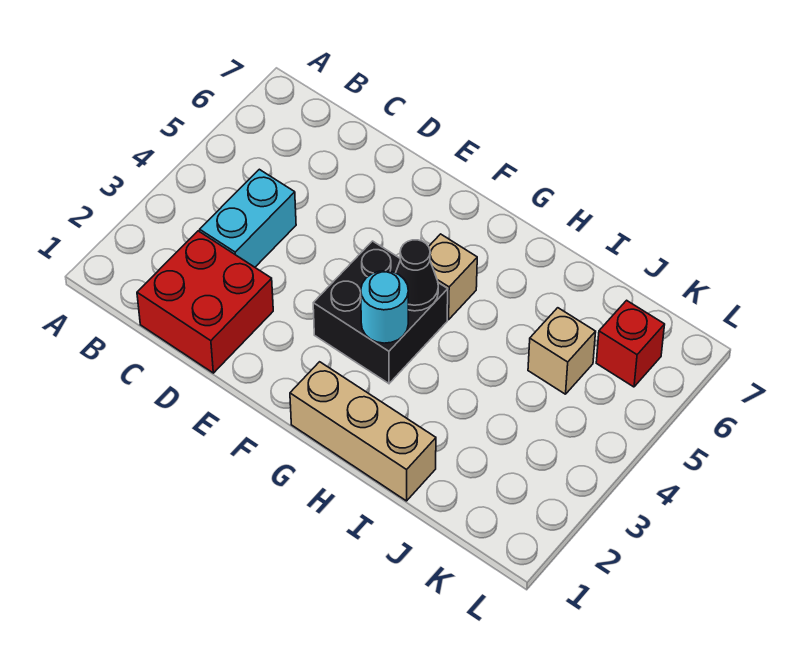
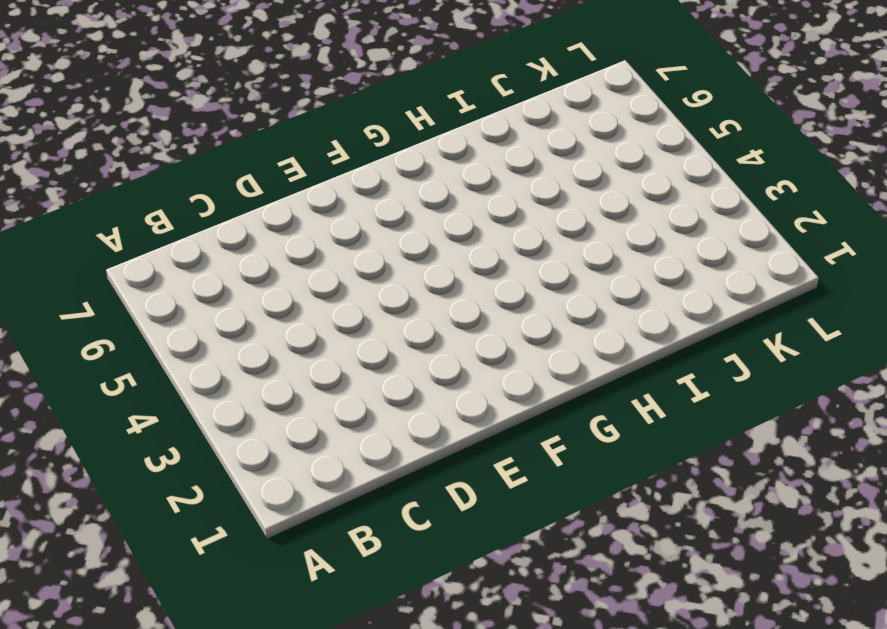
none -> red 2x2 brick [137,231,273,373]
none -> cyan 1x2 brick [200,169,296,267]

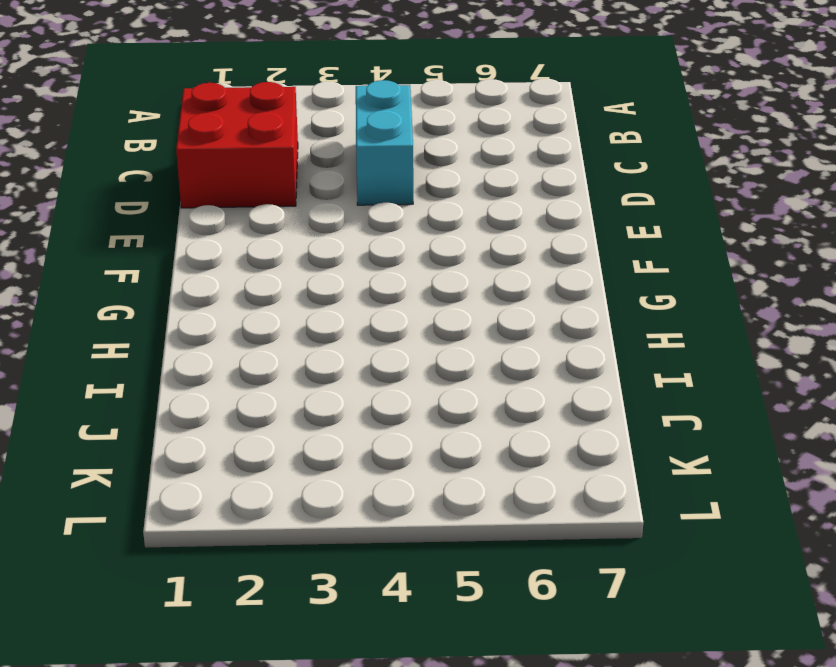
cyan 1x2 brick [356,80,413,205] -> cyan 1x2 brick turned to [200,169,296,267]
none -> black 2x2 brick [313,241,448,383]
none -> tan 1x3 brick [290,362,436,501]

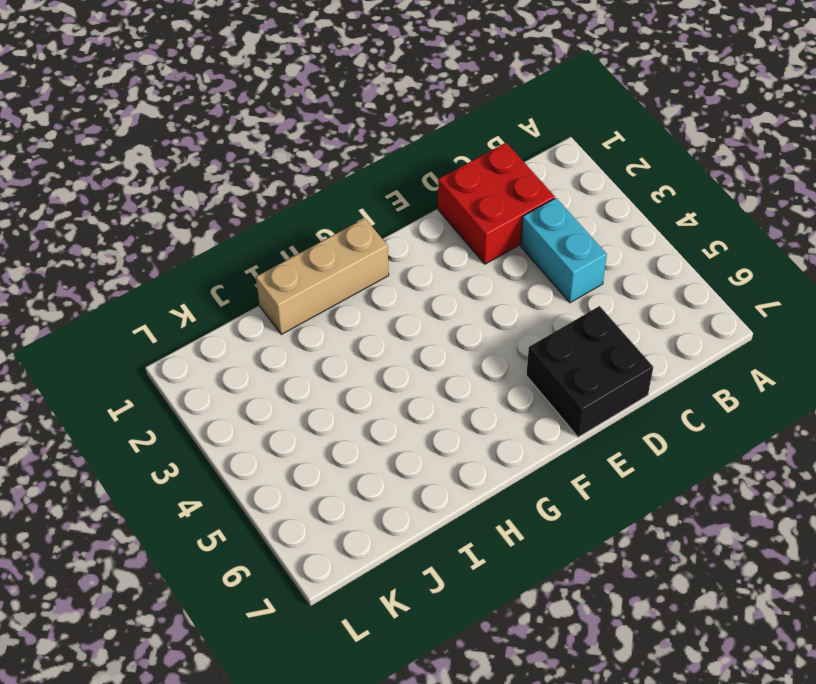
black 2x2 brick [526,306,653,437] -> black 2x2 brick moved to [313,241,448,383]
none -> tan 1x1 brick [429,234,477,320]
none -> tan 1x1 brick [528,308,596,394]

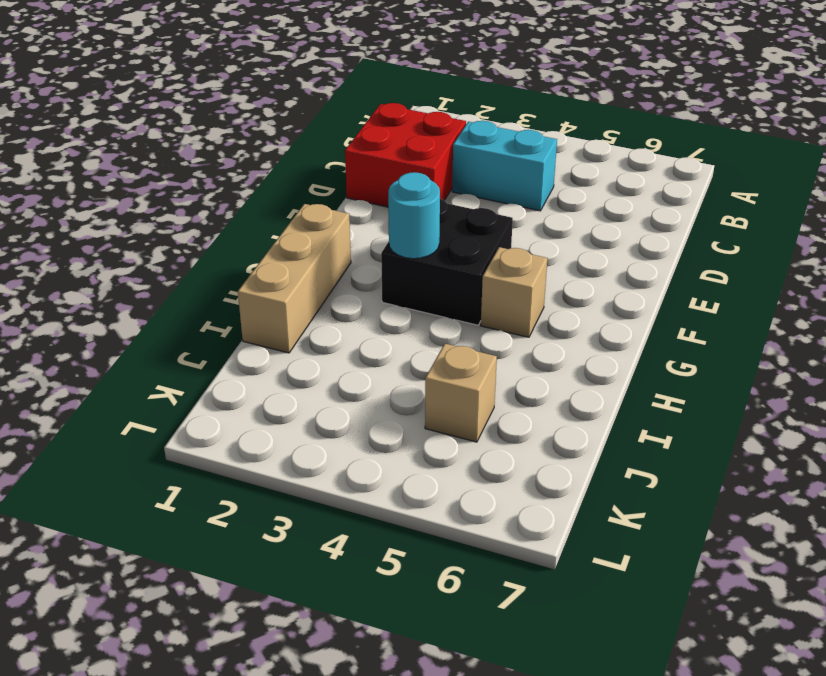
none -> red 1x1 brick [596,300,665,387]
none -> black 1x1 cone [396,240,438,311]

